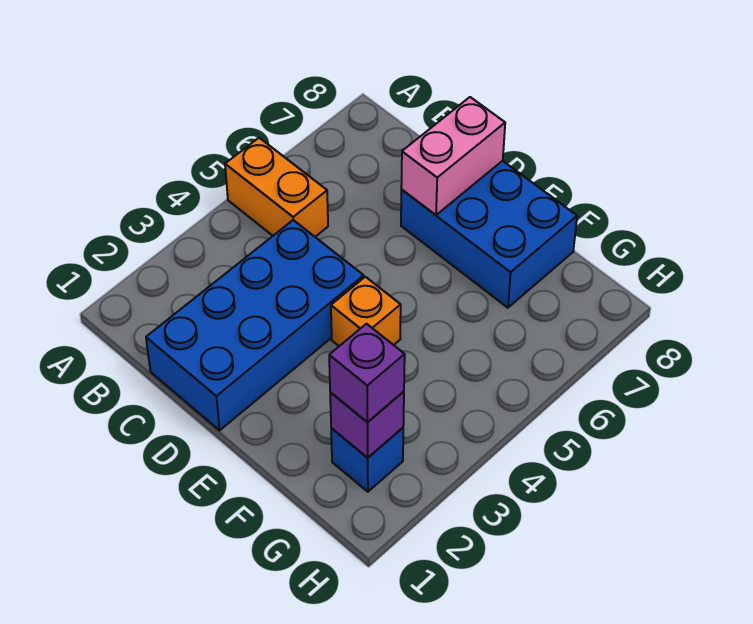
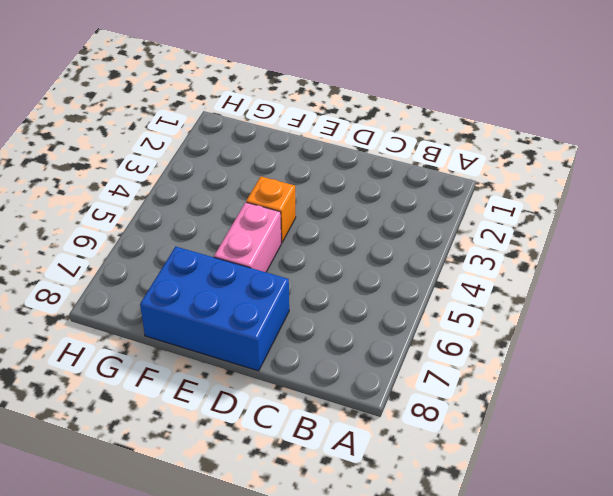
pink 1x2 brick [214,202,281,272] -> pink 1x2 brick moved to [401,97,505,215]
none -> orange 1x2 brick [225,138,328,237]
none -> blue 2x4 brick [146,220,364,430]

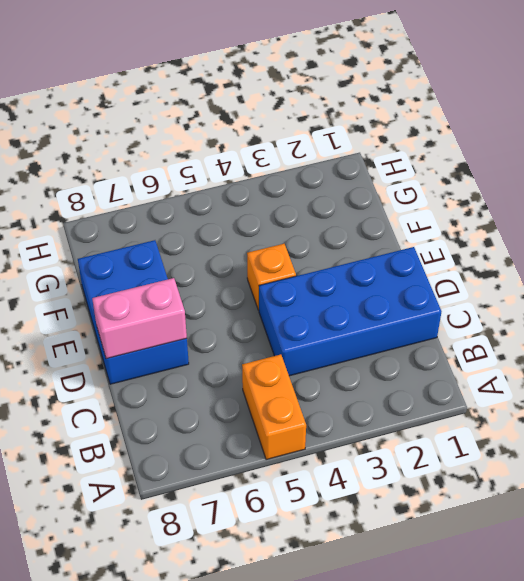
none -> blue 1x1 brick [331,428,403,492]
none -> purple 1x1 brick [330,392,404,458]

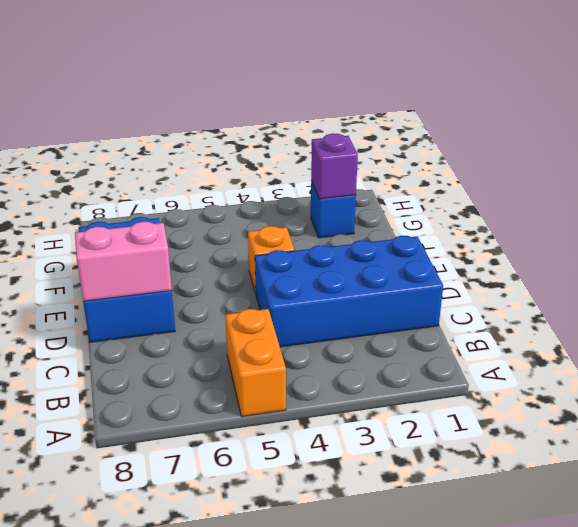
none -> purple 1x1 brick [329,324,405,422]

